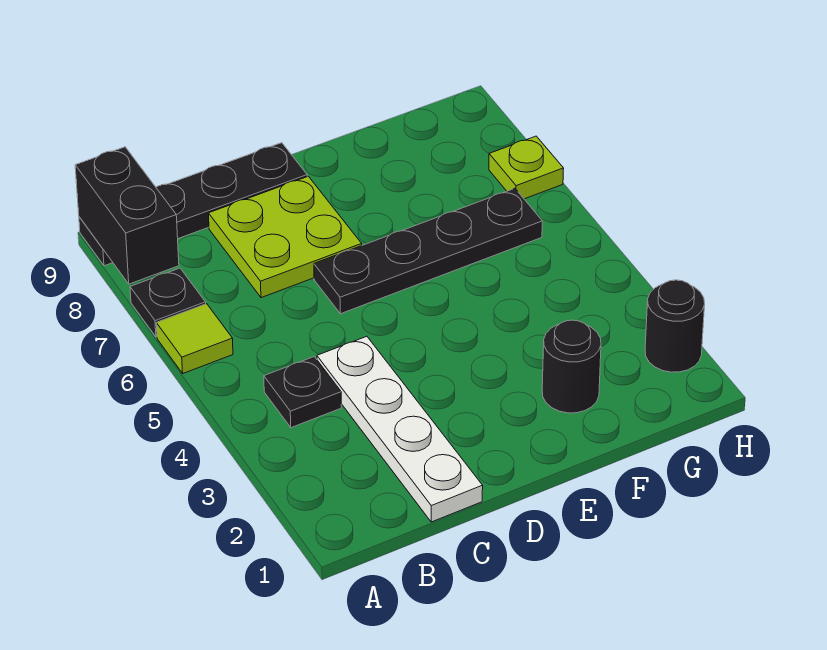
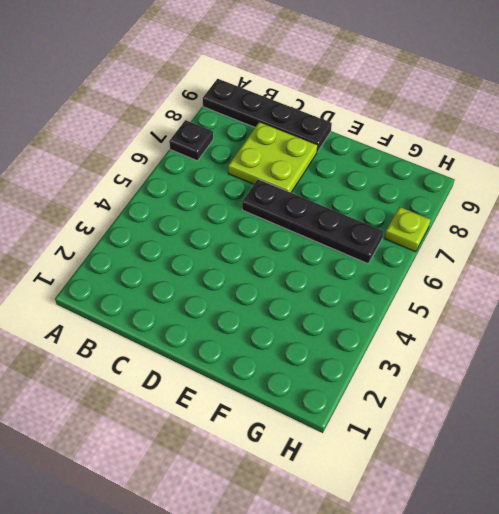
none -> lime 1x1 tile [156,304,233,373]
none -> black 1x1 plate [264,357,341,428]

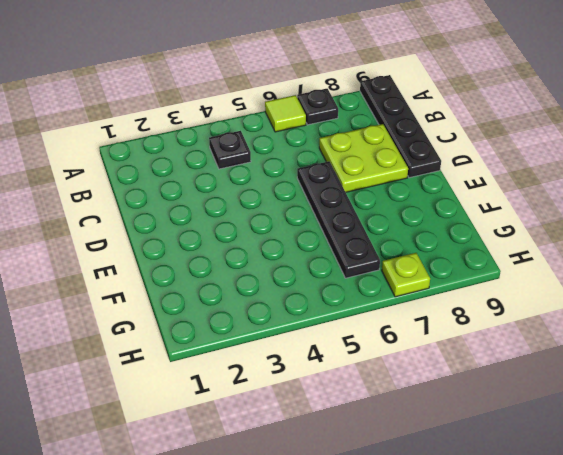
none -> white 1x4 plate [317,336,483,522]
none -> black 1x1 round brick [542,320,601,413]

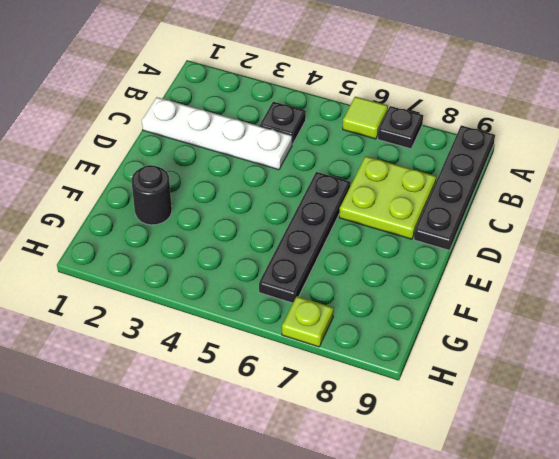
none -> black 1x1 round brick [645,280,705,372]
none -> black 1x2 brick [75,147,179,284]

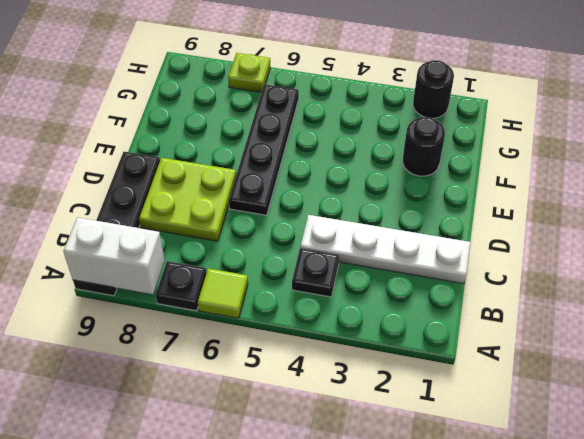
white 1x2 brick [63,217,165,294] -> black 1x2 brick [75,147,179,284]

